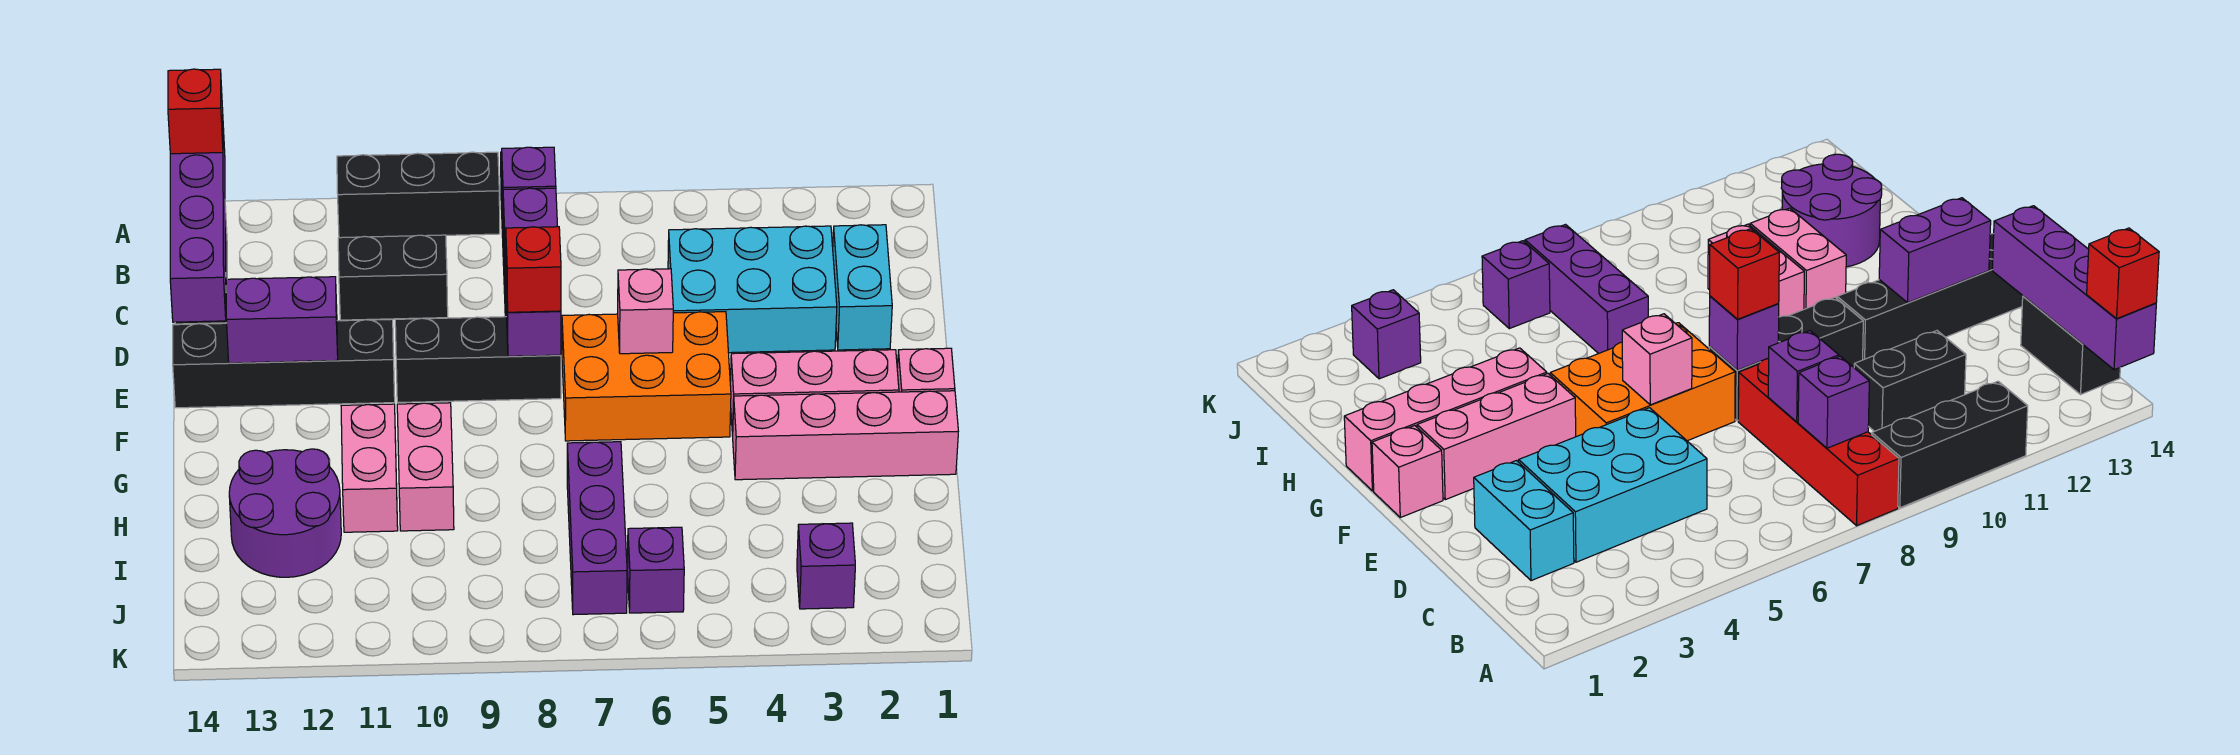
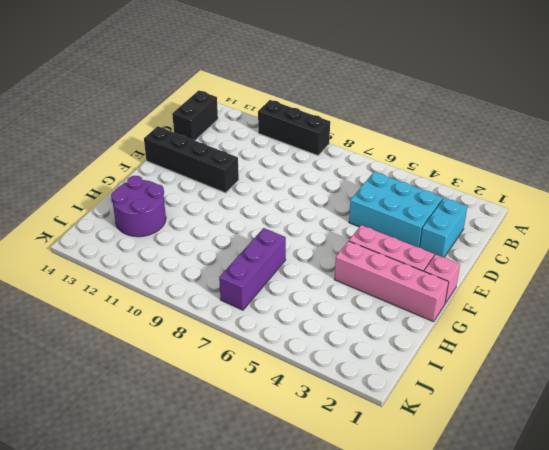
none -> red 1x4 brick [1738,359,1899,526]
none -> black 1x2 brick [338,235,448,320]
none -> orange 2x3 brick [562,312,731,441]

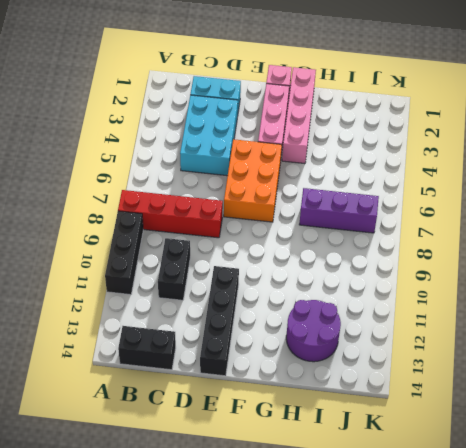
none -> black 1x3 brick [395,317,561,402]
none -> pink 1x2 brick [397,403,454,531]
none -> pink 1x2 brick [341,404,398,532]

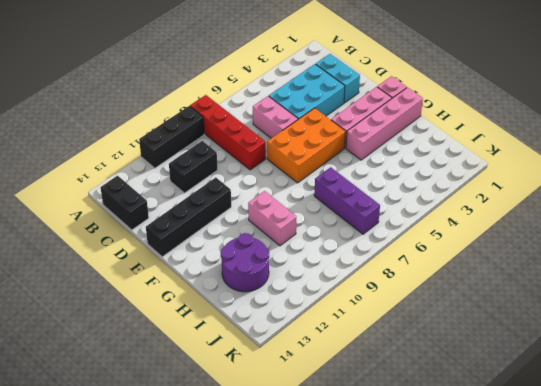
pink 1x2 brick [253,96,298,138] -> pink 1x2 brick moved to [341,404,398,532]
none -> black 1x3 brick [395,317,561,402]
none -> purple 1x1 brick [797,523,855,609]
none -> purple 1x1 brick [627,527,684,613]

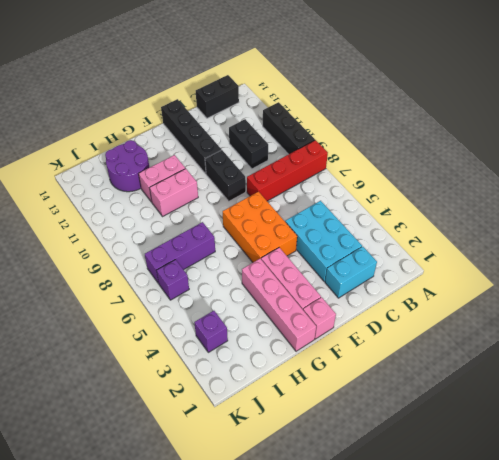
black 1x2 brick [205,150,246,201] -> black 1x3 brick [395,317,561,402]
none -> purple 1x4 brick [170,128,226,322]
none -> purple 1x1 brick [502,147,556,231]
none -> purple 1x1 brick [503,188,558,273]

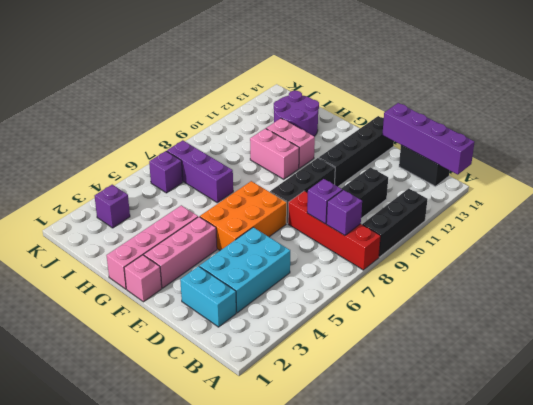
none -> pink 1x1 brick [618,269,673,354]
none -> purple 1x1 brick [506,283,561,356]
none -> purple 1x2 brick [226,277,338,363]

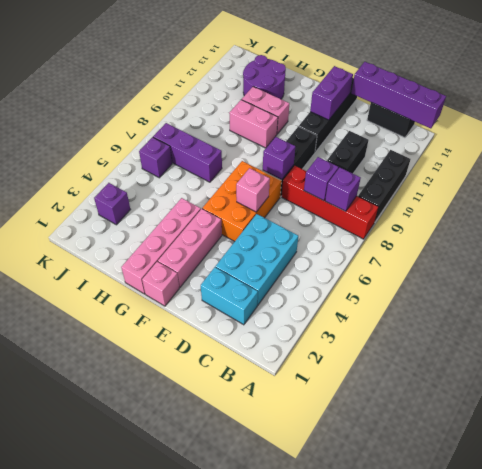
none -> red 1x1 brick [168,69,223,154]
none -> red 1x1 brick [506,227,561,312]

